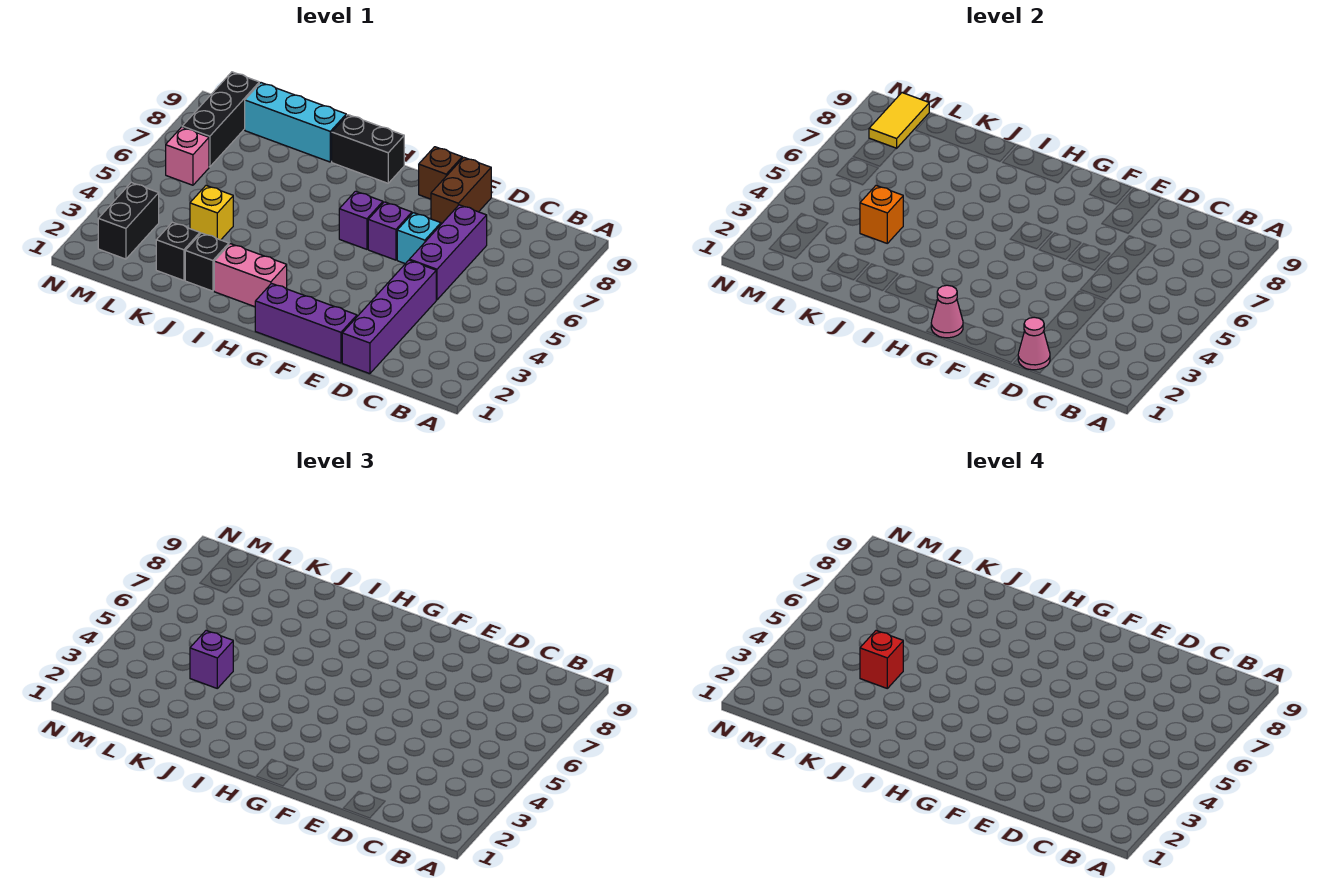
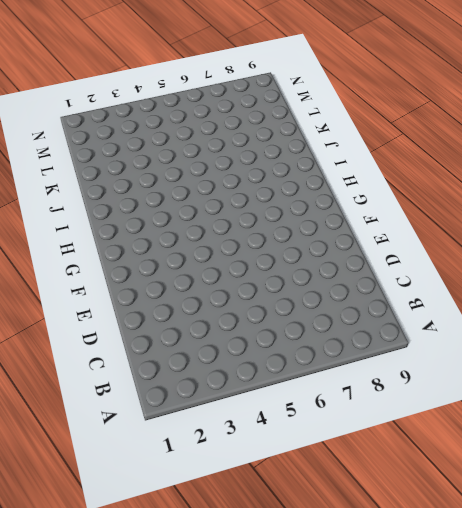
none -> purple 1x4 brick [342,260,436,374]
none -> purple 1x3 brick [410,205,487,300]
none -> purple 1x3 brick [255,284,357,363]

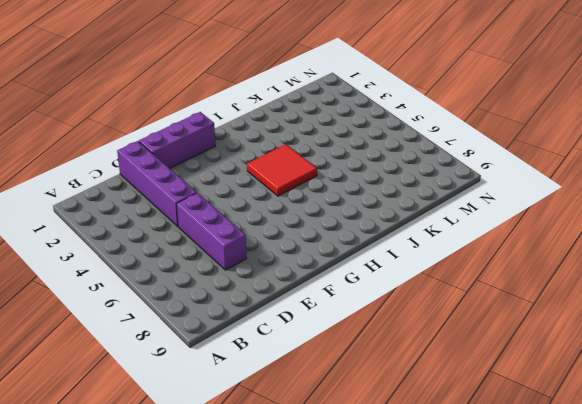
red 2x2 tile [247,144,317,196] -> none
none -> cyan 1x1 brick [397,213,441,264]
none -> brown 1x2 brick [431,157,491,224]
none -> purple 1x1 brick [368,202,412,260]

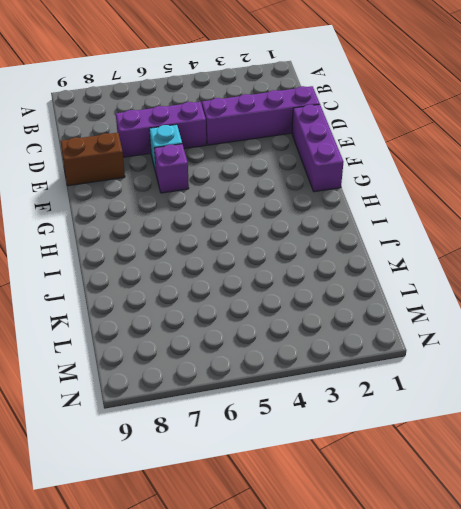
none -> brown 1x1 brick [419,147,462,199]
none -> purple 1x1 brick [339,191,383,249]
none -> pink 1x2 brick [214,244,287,307]

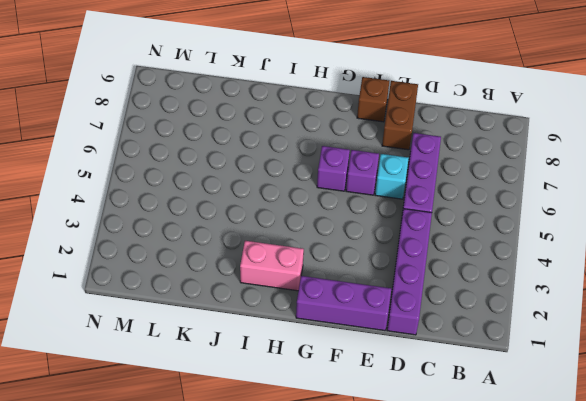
none -> black 1x2 brick [332,115,404,183]
none -> black 1x1 brick [185,233,229,291]
none -> cyan 1x3 brick [245,83,346,162]

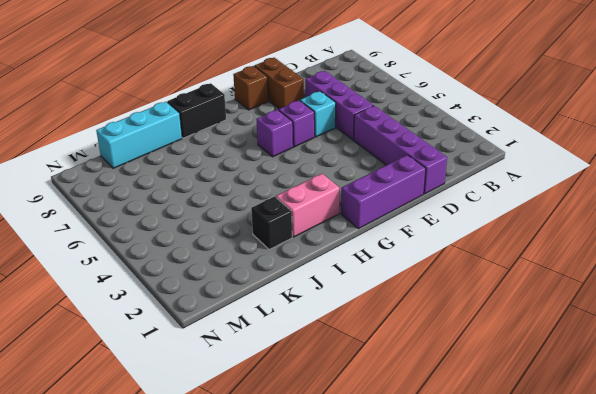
none -> black 1x1 brick [156,222,200,280]
none -> yellow 1x1 brick [190,186,233,240]
none -> black 1x2 brick [98,183,159,259]

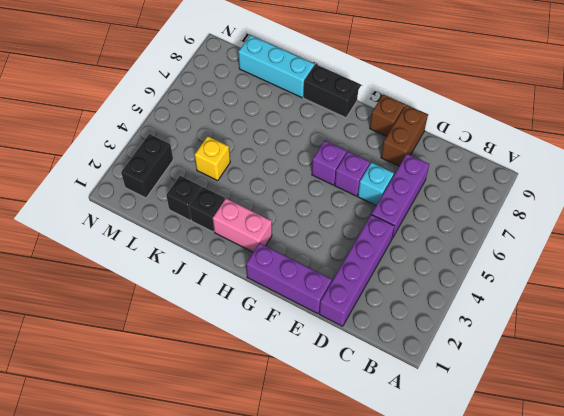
none -> pink 1x1 brick [166,127,209,185]
none -> black 1x3 brick [182,72,259,167]
none -> pink 1x1 cone [1018,317,1050,370]

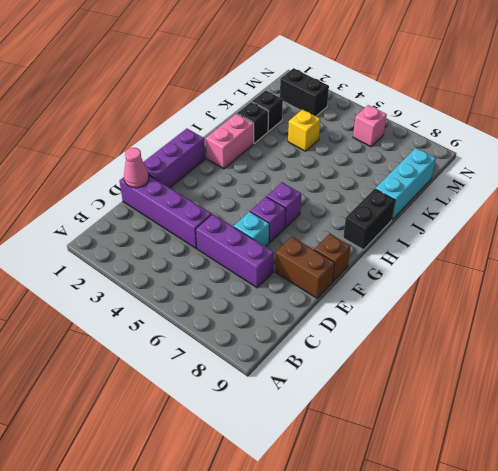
none -> black 1x3 brick [182,72,259,167]
none -> pink 1x1 cone [931,285,963,338]
none -> orange 1x1 brick [860,186,903,243]

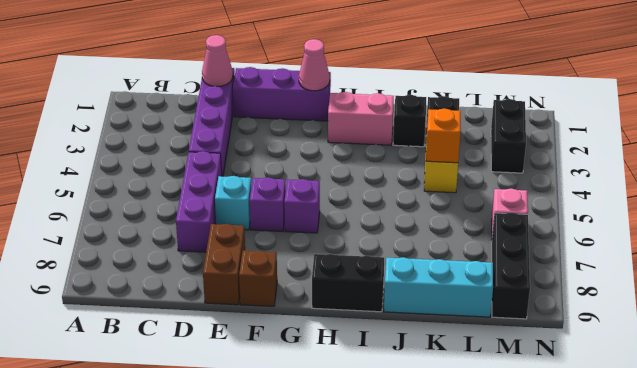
none -> yellow 1x2 tile [869,93,929,148]
none -> purple 1x1 brick [190,631,233,688]
none -> red 1x1 brick [860,631,903,688]

